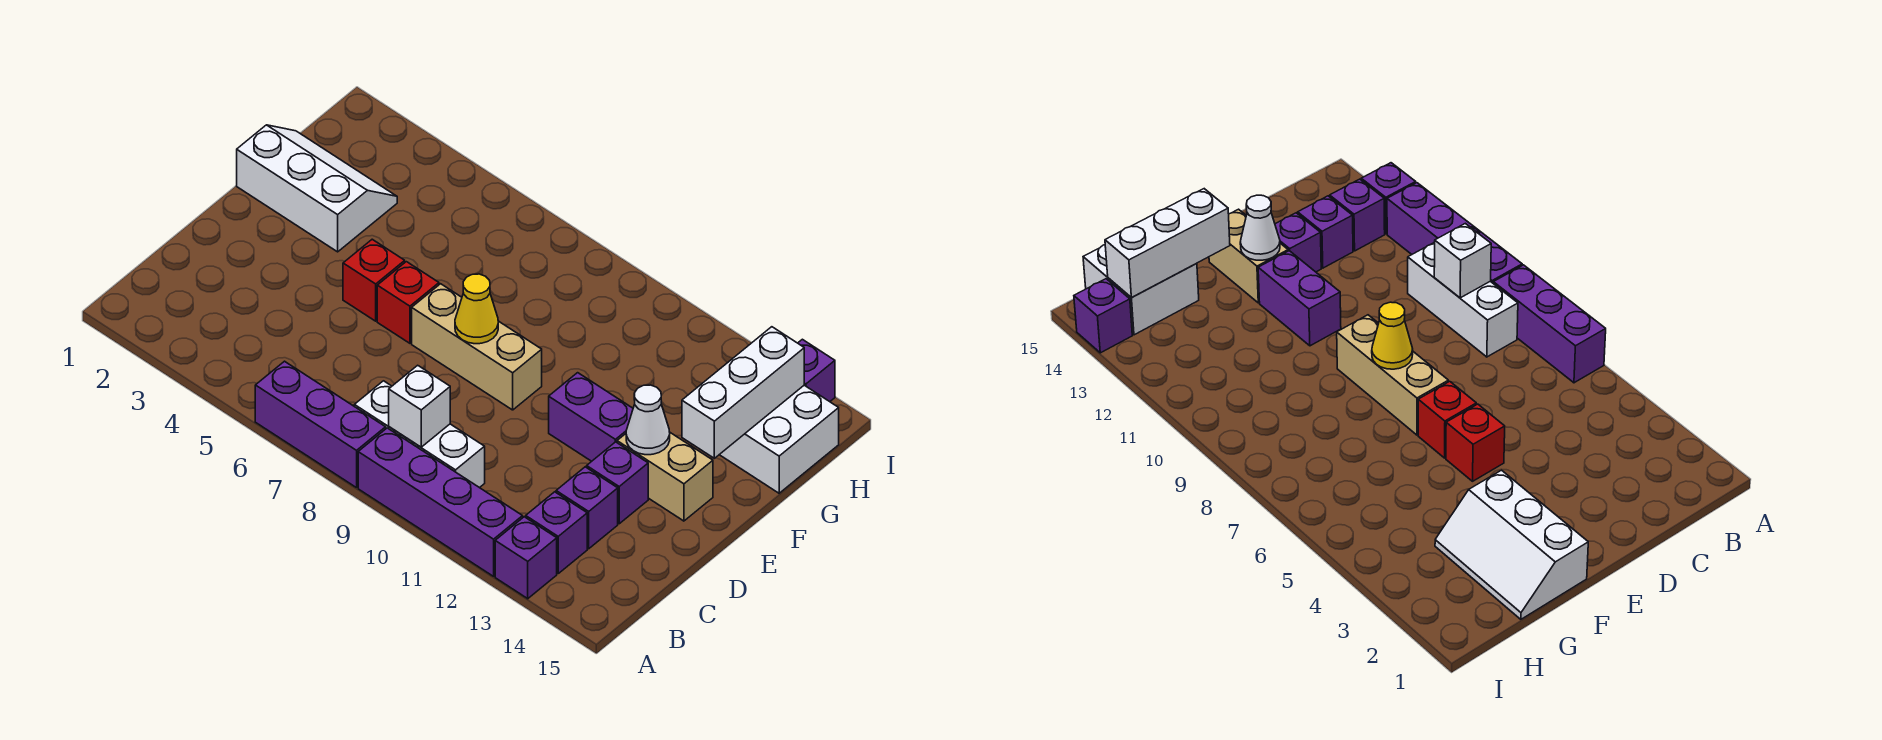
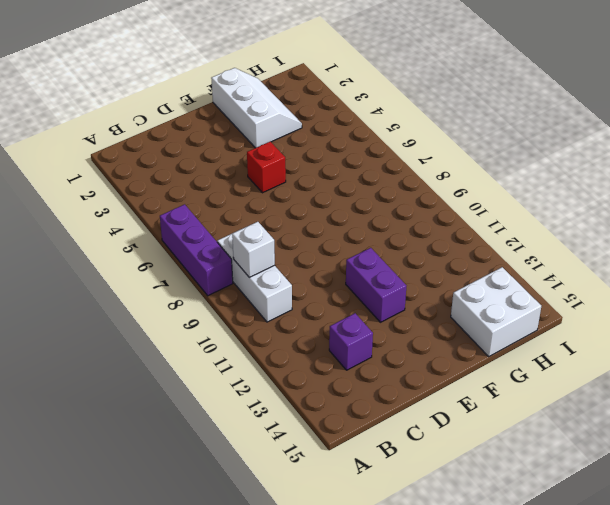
none -> purple 1x4 brick [358,428,523,576]
none -> purple 1x1 brick [495,517,557,599]
none -> purple 1x1 brick [526,492,587,573]

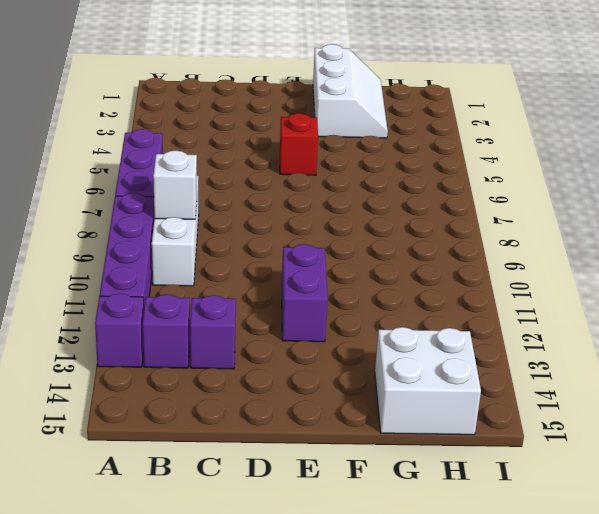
none -> purple 1x1 brick [587,442,648,524]
none -> red 1x1 brick [377,262,439,343]
none -> tan 1x3 brick [412,284,542,410]

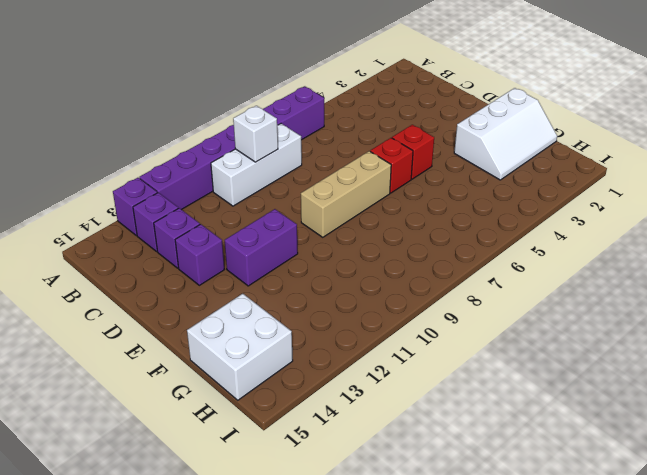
none -> tan 1x2 brick [617,433,713,521]
none -> purple 1x1 brick [798,339,835,402]
none -> yellow 1x1 cone [455,274,498,344]

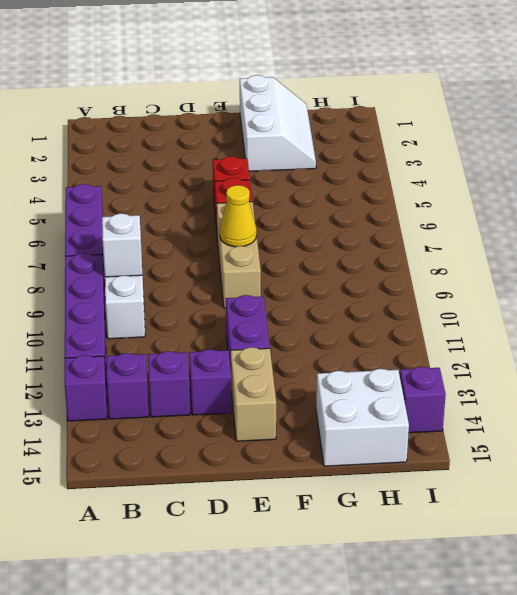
none -> white 1x1 cone [626,385,670,455]
none -> white 1x3 brick [682,327,804,458]

